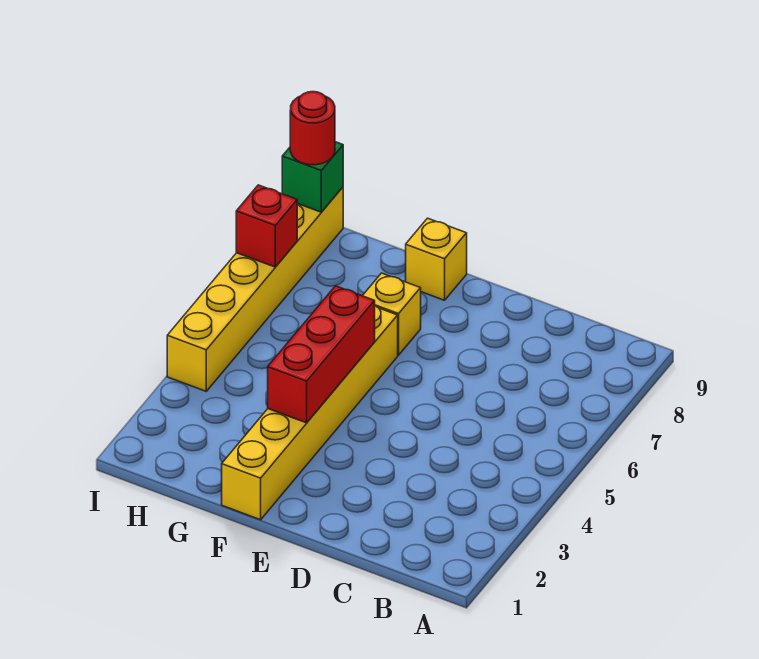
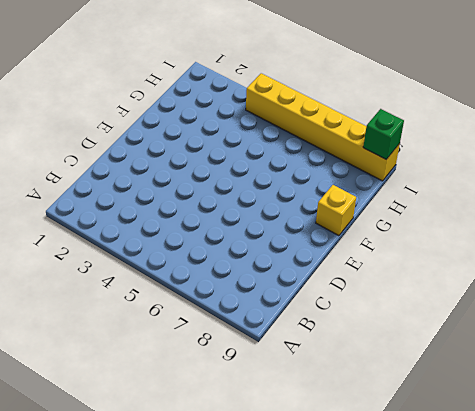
none -> yellow 1x6 brick [222,306,398,520]
none -> yellow 1x1 brick [363,273,421,355]

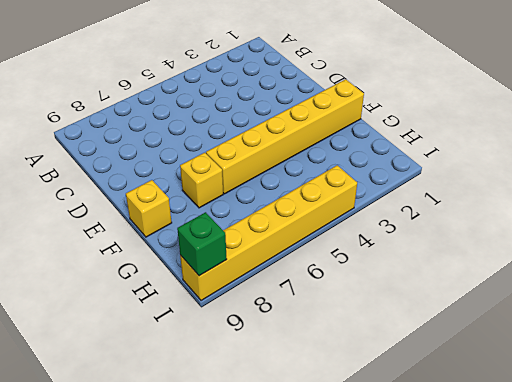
none -> red 1x3 brick [268,286,375,423]
none -> red 1x1 brick [236,185,297,267]

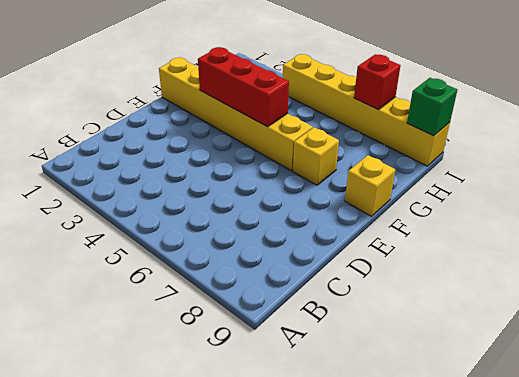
none -> red 1x1 round brick [290,92,335,165]

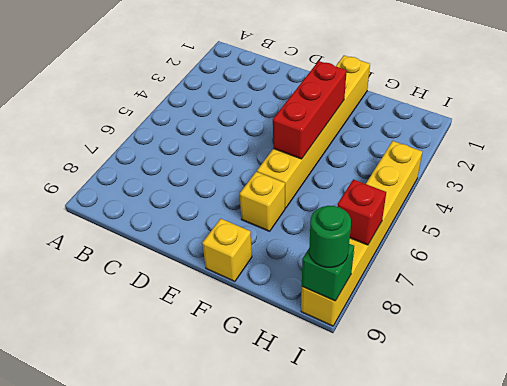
green 1x1 round brick [309,206,351,267] -> red 1x1 round brick [290,92,335,165]

